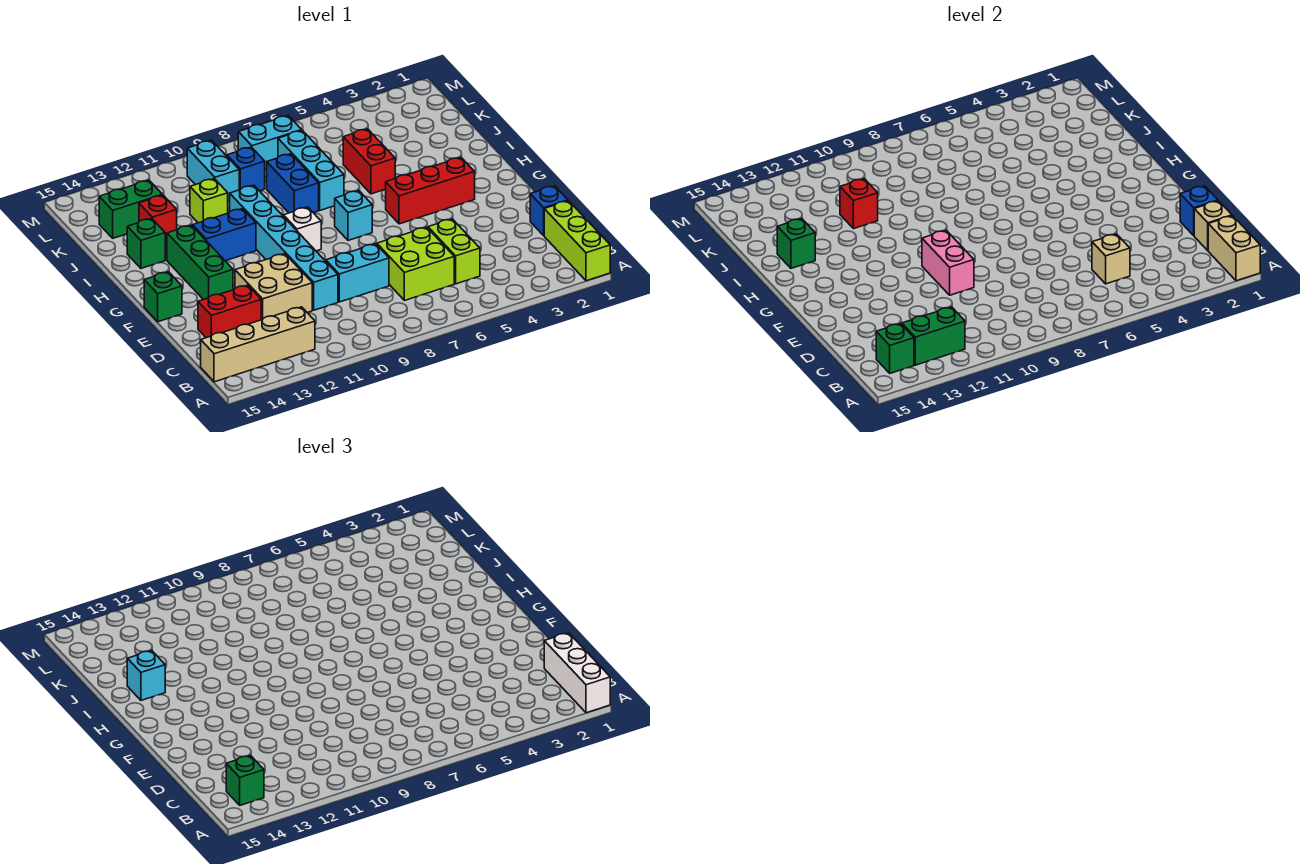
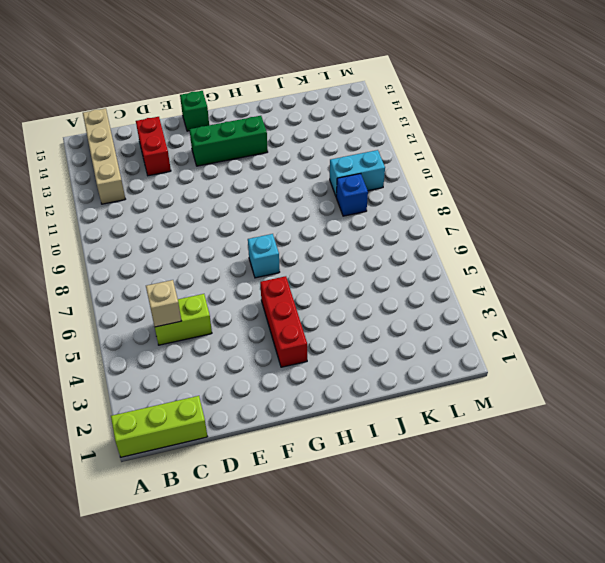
none -> lime 2x2 brick [377,227,454,301]
none -> blue 1x1 brick [530,186,568,236]
none -> cyan 1x2 brick [326,244,389,302]
none -> cyan 1x6 brick [230,185,338,310]

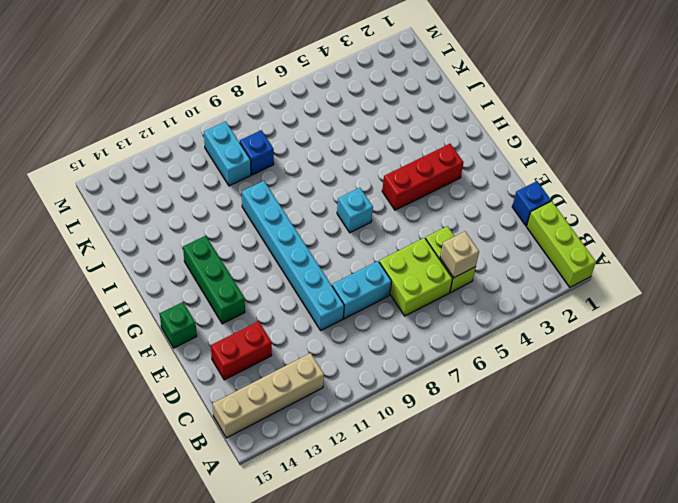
none -> tan 2x2 brick [235,254,312,320]
none -> white 1x1 brick [283,207,321,251]
none -> blue 1x2 brick [193,209,256,261]
none -> red 1x2 brick [343,129,395,194]

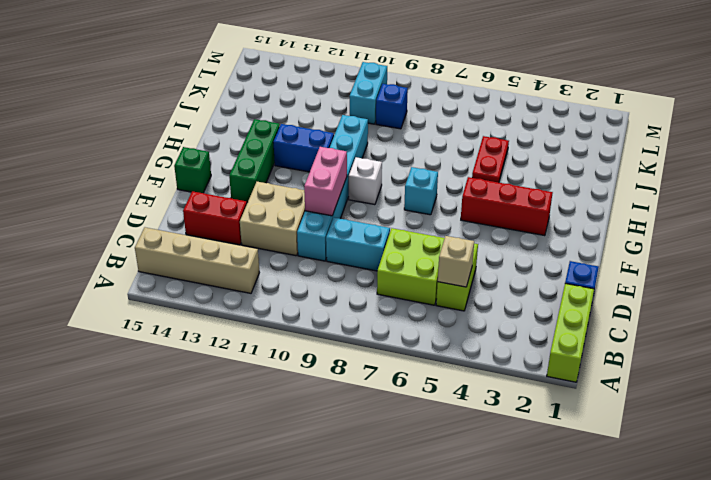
red 1x2 plate [472,136,509,182] -> red 1x2 brick [343,129,395,194]
none -> cyan 1x3 brick [278,130,344,210]
none -> blue 1x2 brick [267,154,319,213]
none -> green 1x1 brick [127,218,165,268]
none -> lime 1x1 brick [190,179,228,223]

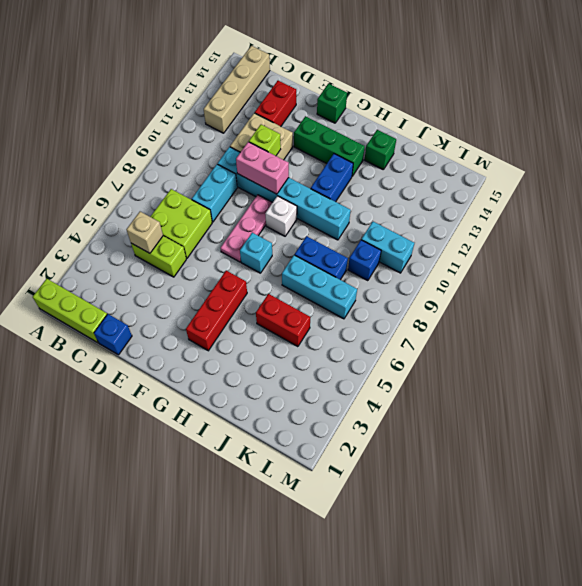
lime 1x1 brick [249,125,281,156] -> lime 1x1 brick moved to [190,179,228,223]
pink 1x3 plate [221,195,273,262] -> none
none -> red 1x1 brick [139,195,177,241]
none -> green 1x2 brick [99,180,162,238]
none -> cyan 1x2 brick [238,116,302,169]
none -> tan 1x2 brick [1208,216,1260,281]

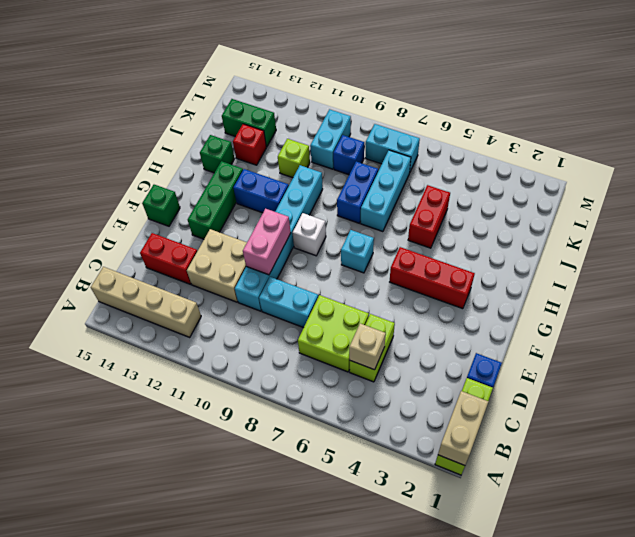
none -> green 1x2 brick [902,307,965,365]
none -> green 1x1 brick [876,324,914,373]
none -> tan 1x1 brick [1194,201,1232,251]
none -> blue 1x1 brick [1180,186,1218,236]

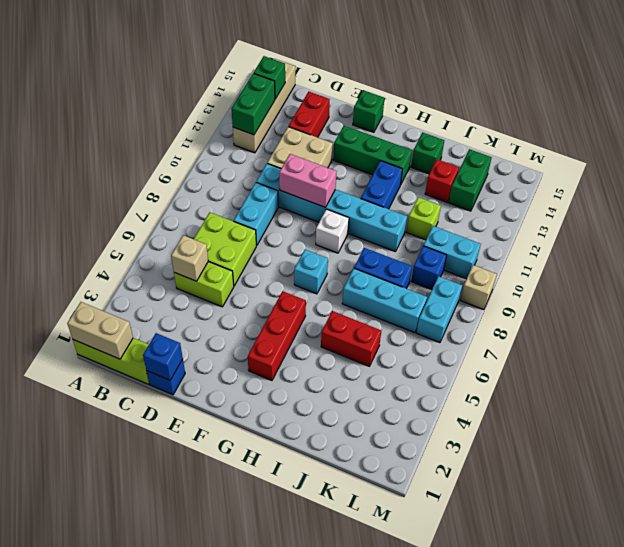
tan 1x1 brick [460,265,497,310] -> tan 1x1 brick moved to [1194,201,1232,251]
none -> green 1x1 brick [777,218,815,268]
none -> red 1x1 brick [840,179,878,229]
none -> white 1x3 brick [544,633,610,713]
none -> green 1x1 brick [226,756,264,805]

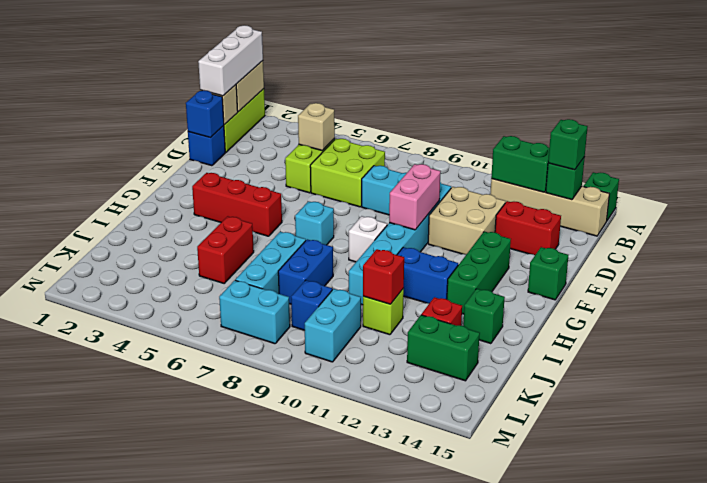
green 1x1 brick [584,172,619,220] -> green 1x1 brick moved to [777,218,815,268]
none -> cyan 1x1 brick [127,650,165,700]

